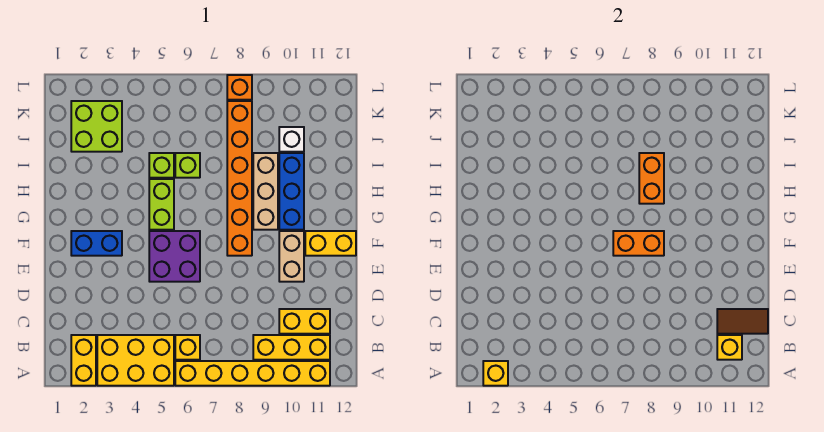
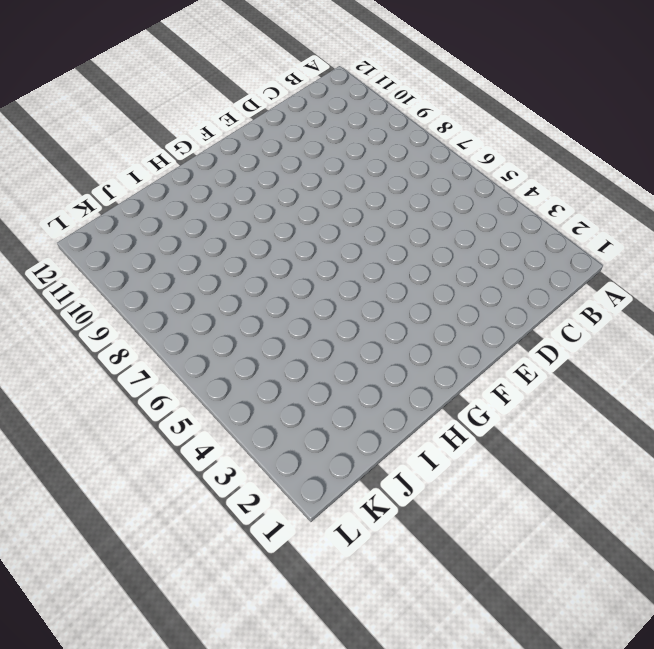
none -> yellow 1x2 brick [71,335,96,386]
none -> yellow 2x3 brick [97,335,174,386]
none -> yellow 1x6 brick [175,361,330,386]

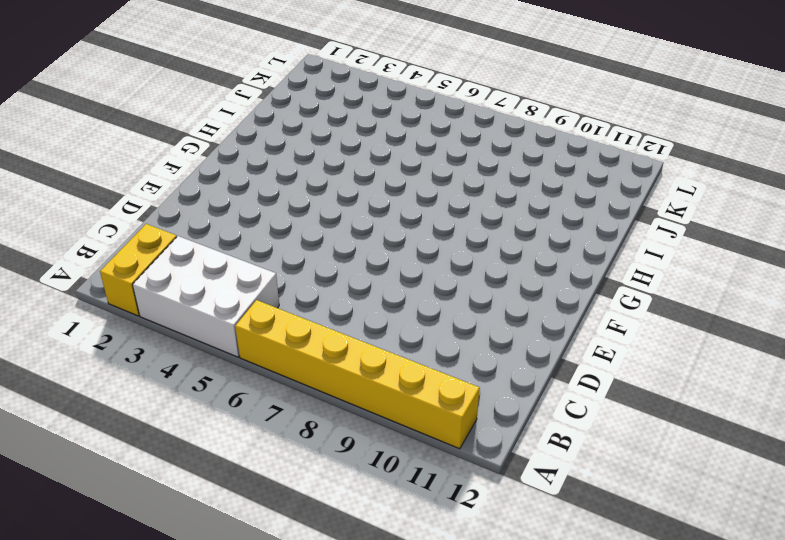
white 2x3 brick [133,236,279,357] -> yellow 2x3 brick [97,335,174,386]
none -> yellow 1x1 brick [175,335,200,360]
none -> yellow 1x3 brick [253,335,330,360]
none -> yellow 1x2 brick [279,309,330,334]

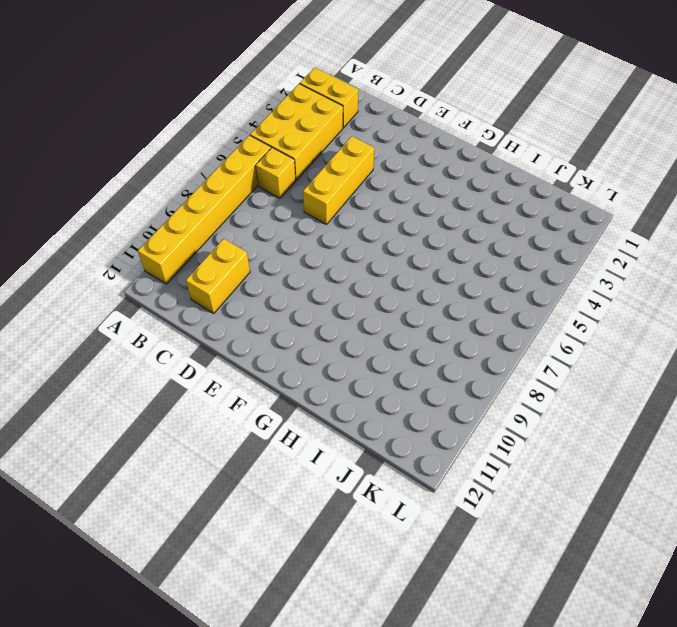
yellow 1x3 brick [303,136,374,224] -> yellow 1x3 brick moved to [253,335,330,360]
none -> purple 2x2 brick [149,231,200,282]
none -> tan 1x2 brick [279,231,304,282]
none -> blue 1x2 brick [71,231,122,256]

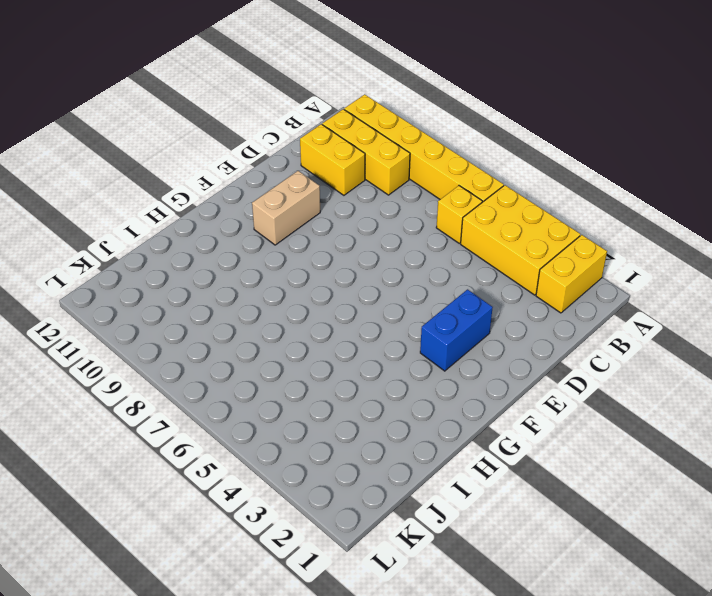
blue 1x2 brick [420,289,493,371] -> blue 1x2 brick turned to [71,231,122,256]
none -> purple 2x2 brick [149,231,200,282]
none -> orange 1x6 brick [227,101,252,256]
none -> yellow 1x2 brick [305,231,356,256]

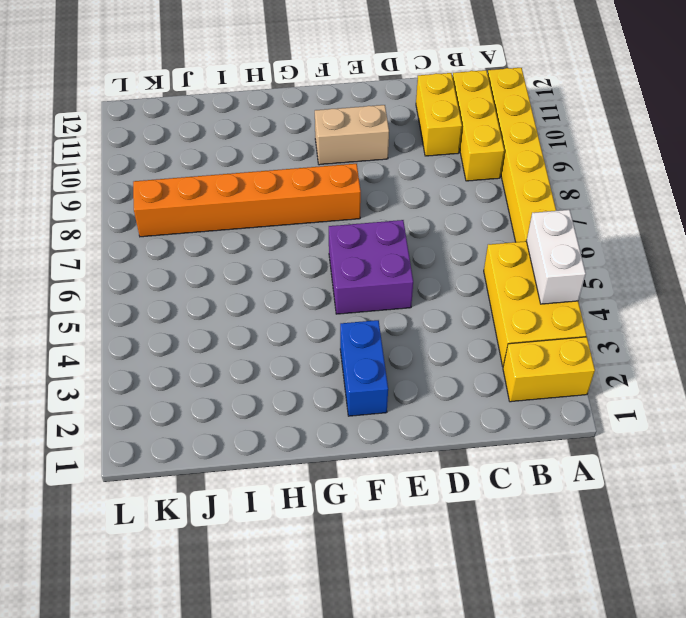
white 1x2 brick [527,210,586,304] -> none
none -> yellow 1x1 brick [175,335,200,360]
none -> yellow 1x2 brick [305,231,356,256]
none -> lime 1x2 brick [149,179,174,230]

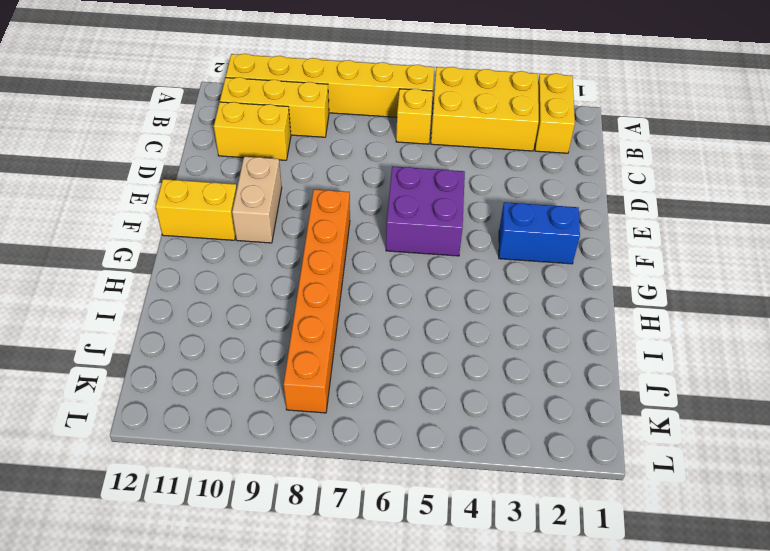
none -> lime 1x2 brick [149,179,174,230]
none -> tan 1x3 brick [253,153,278,230]
none -> blue 1x3 brick [279,153,304,230]

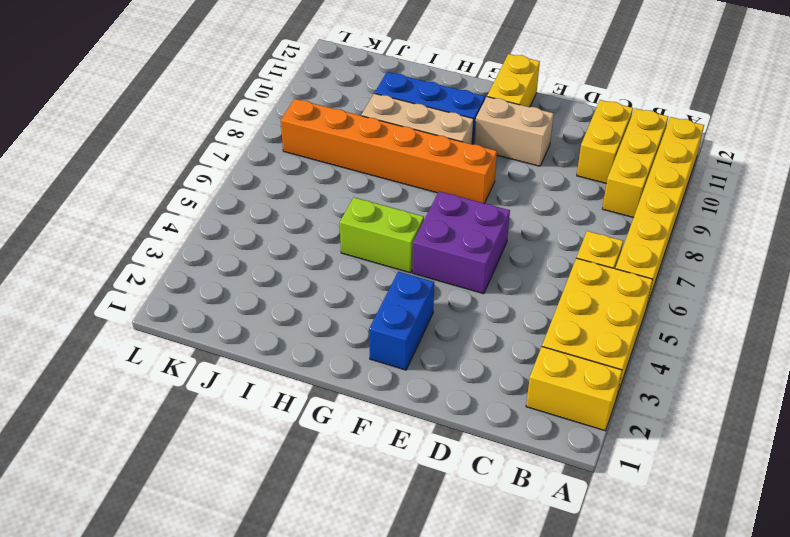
none -> lime 1x1 brick [149,153,174,178]
none -> lime 1x1 brick [175,153,200,178]
none -> lime 2x2 brick [71,101,122,152]

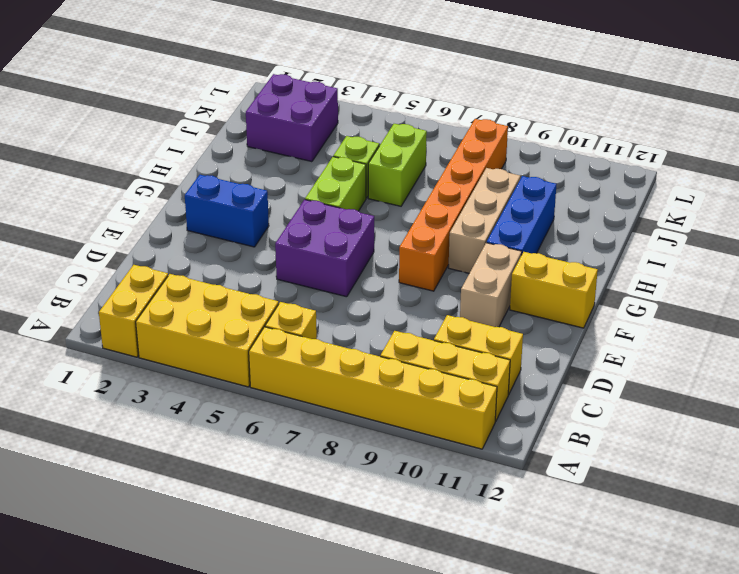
lime 1x2 brick [368,124,427,206] -> lime 1x1 brick [175,153,200,178]
purple 2x2 brick [246,74,338,162] -> lime 2x2 brick [71,101,122,152]
none -> white 1x1 brick [279,127,304,152]
none -> orange 1x1 brick [227,75,252,100]
none -> yellow 1x1 brick [483,361,508,386]

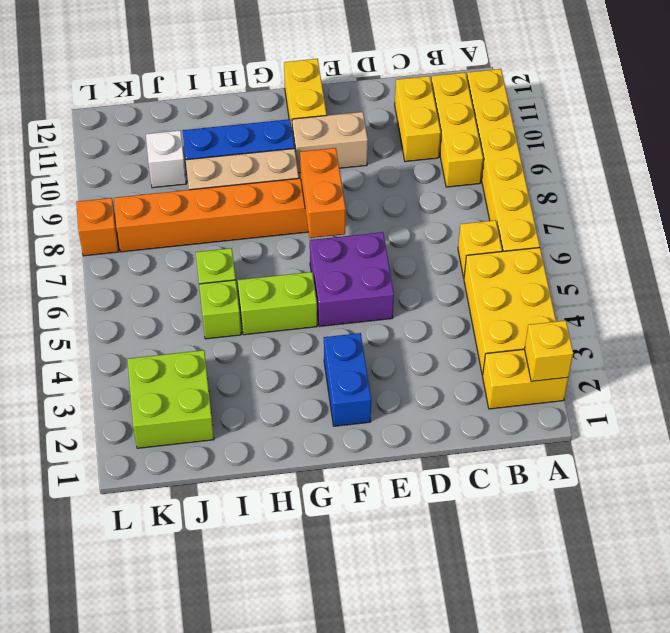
none -> yellow 1x1 brick [717,335,742,360]
none -> brown 1x2 tile [717,309,768,334]
none -> orange 1x2 brick [639,153,664,204]

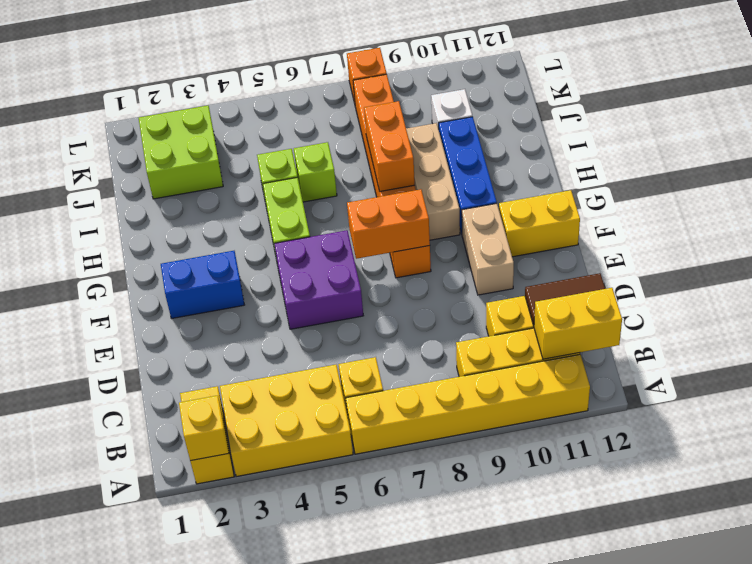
yellow 1x2 brick [534,288,622,359] -> yellow 1x1 brick [717,335,742,360]

